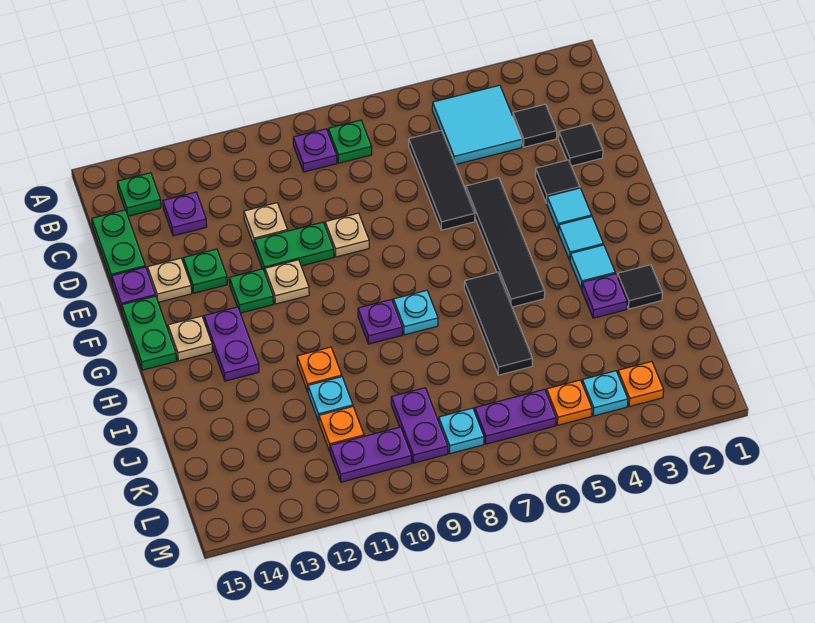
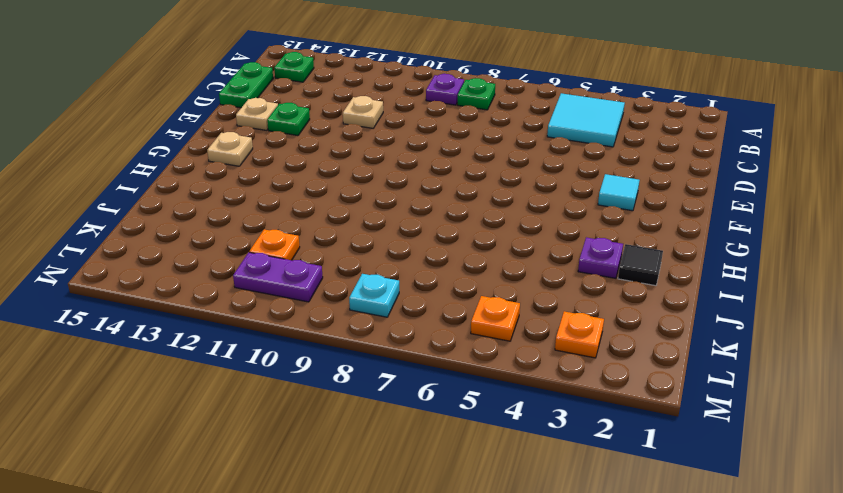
none -> black 1x1 tile [513,104,557,147]
none -> black 1x3 tile [409,130,475,230]
none -> purple 1x1 plate [163,192,207,236]
none -> black 1x1 tile [559,123,603,166]

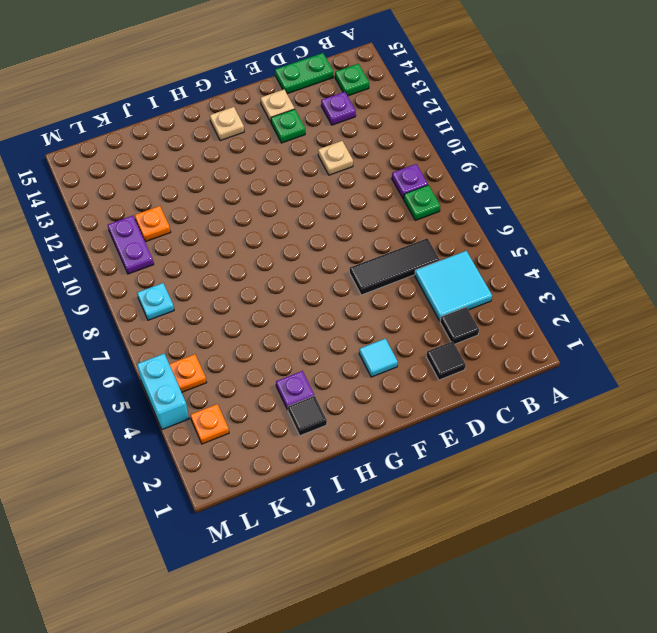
cyan 1x2 brick [137,354,189,430] -> none
none -> black 1x1 tile [535,160,580,203]
none -> black 1x4 tile [466,178,545,307]
none -> tan 1x1 plate [325,213,369,257]
none -> green 1x2 plate [254,222,334,272]

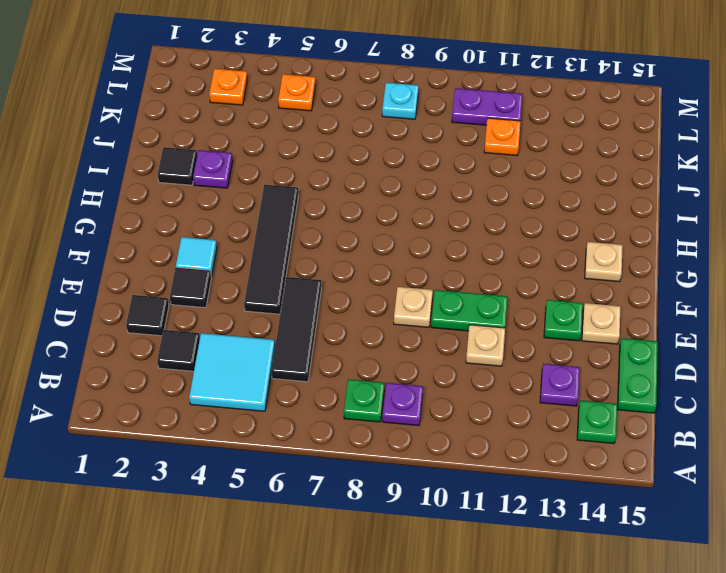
none -> purple 1x1 plate [112,267,156,310]
none -> tan 1x1 plate [265,260,309,304]
none -> green 1x1 plate [229,269,274,313]
none -> green 1x2 plate [122,296,177,370]

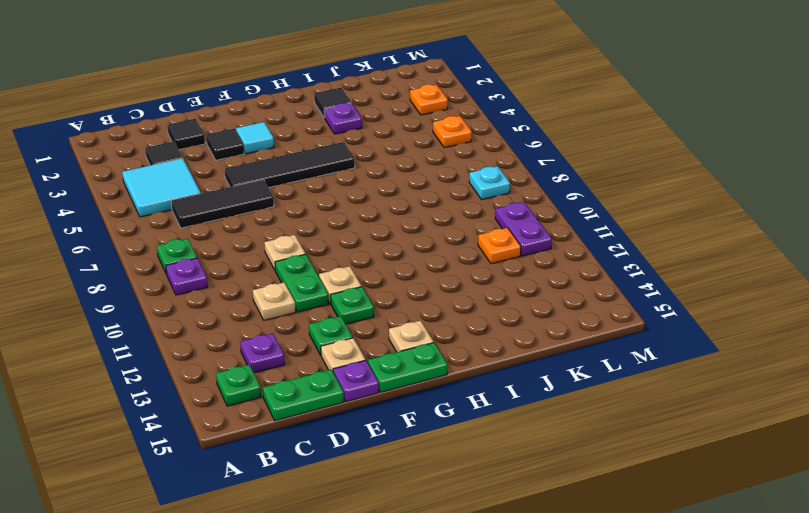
none -> cyan 1x1 tile [559,217,603,260]
none -> purple 1x2 plate [204,307,259,381]
none -> cyan 1x1 tile [570,245,615,289]
none -> black 1x3 tile [464,272,533,375]

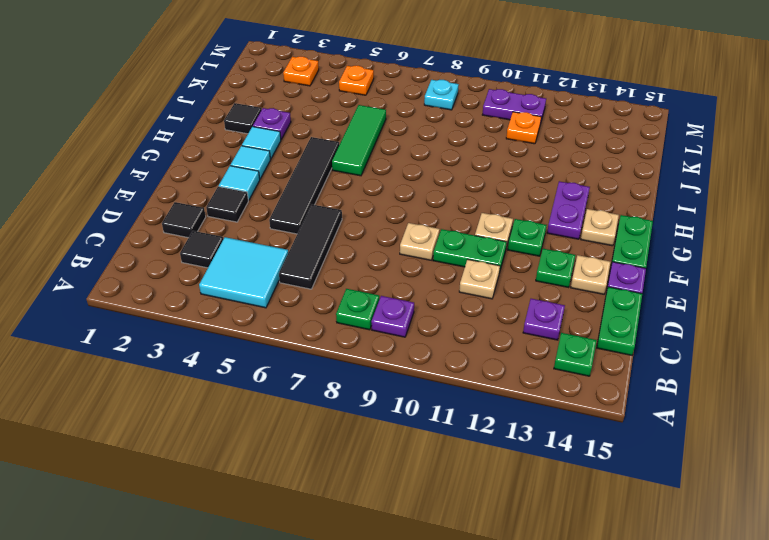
green 1x3 tile [332,105,386,176] -> black 1x3 tile [464,272,533,375]
none -> cyan 1x1 plate [393,290,438,335]
none -> purple 1x1 plate [358,299,402,344]
none -> orange 1x1 plate [297,347,342,391]
none -> cyan 1x1 plate [308,377,353,421]

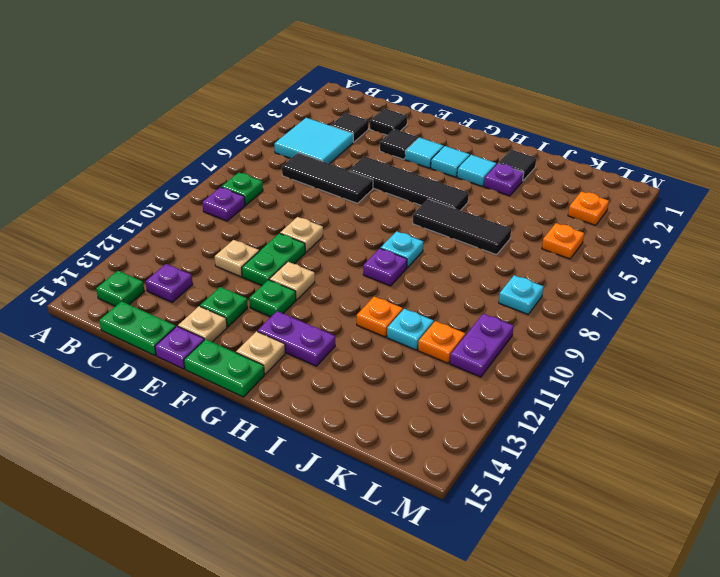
none -> purple 1x2 plate [391,388,448,463]
none -> cyan 1x1 plate [582,371,628,416]
none -> purple 1x2 plate [475,389,556,444]

